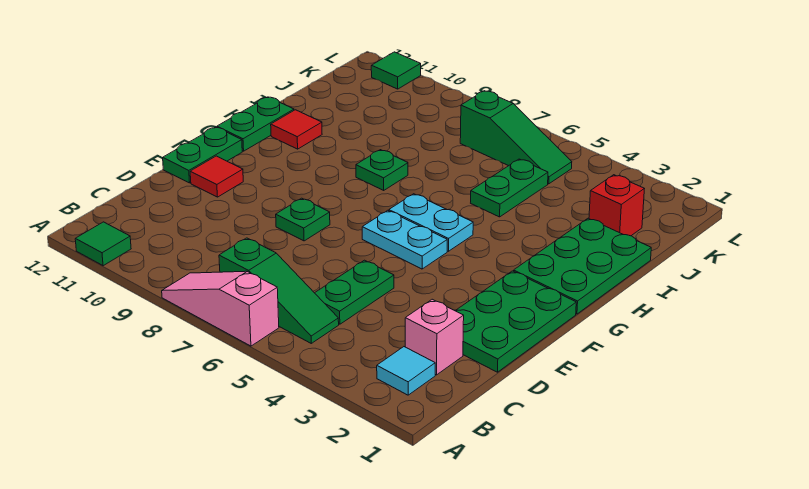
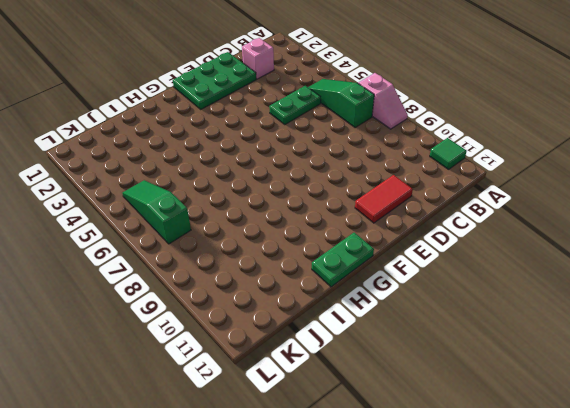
pink 1x2 slope [358,73,408,129] -> pink 1x3 slope [162,271,279,346]
red 1x2 tile [355,175,413,223] -> red 1x1 tile [190,156,243,197]
none -> cyan 1x1 tile [377,347,435,395]
none -> green 1x1 plate [276,198,330,241]
none -> green 1x2 plate [163,127,242,183]

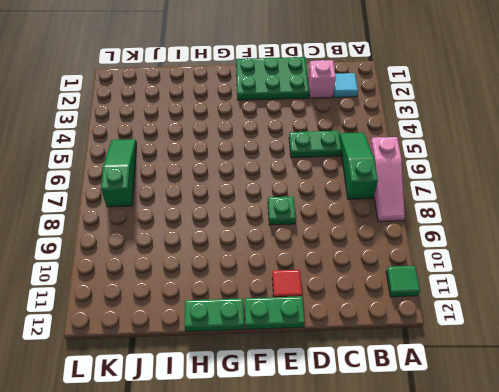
none -> cyan 1x2 plate [362,210,447,269]
none -> green 2x3 plate [514,218,651,314]
none -> cyan 1x2 plate [389,194,473,251]

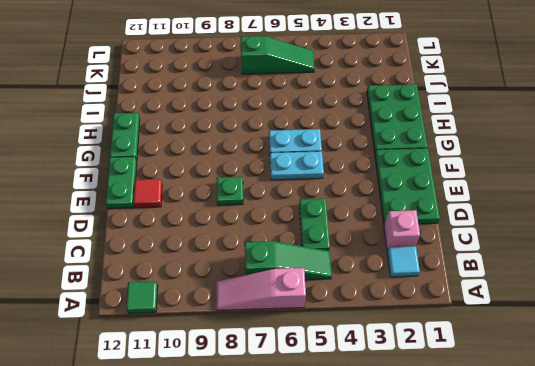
none -> green 1x1 plate [356,150,408,190]
none -> red 1x1 tile [271,110,322,149]
none -> green 1x2 plate [471,159,548,217]

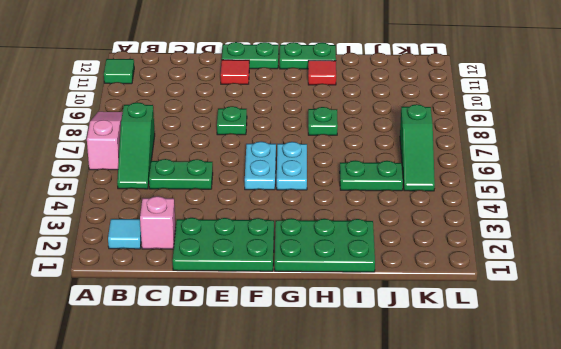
none -> red 1x1 brick [589,175,644,236]
none -> green 1x1 tile [371,52,421,89]

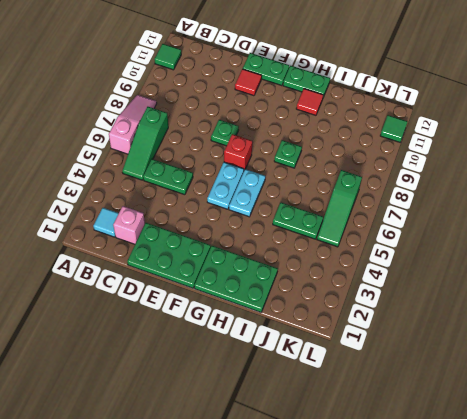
red 1x1 brick [224,134,252,170] -> red 1x1 brick moved to [589,175,644,236]

